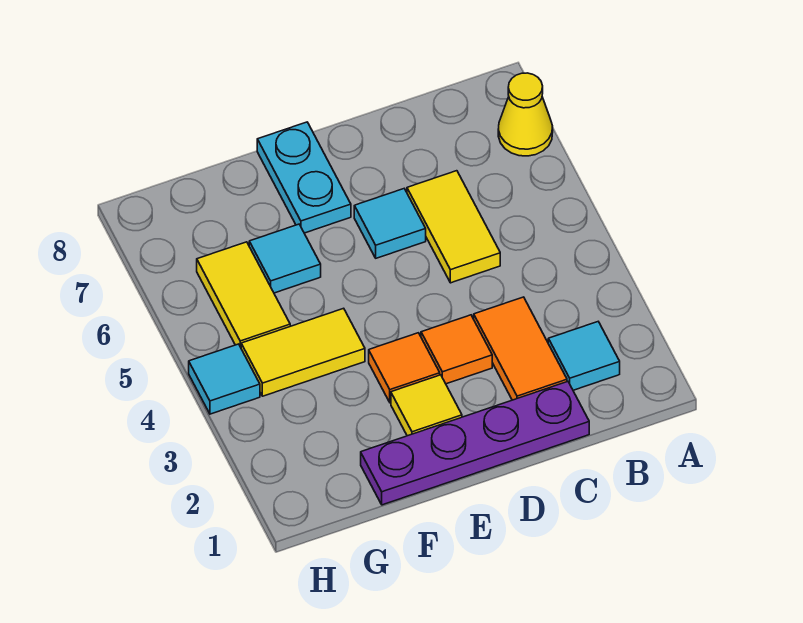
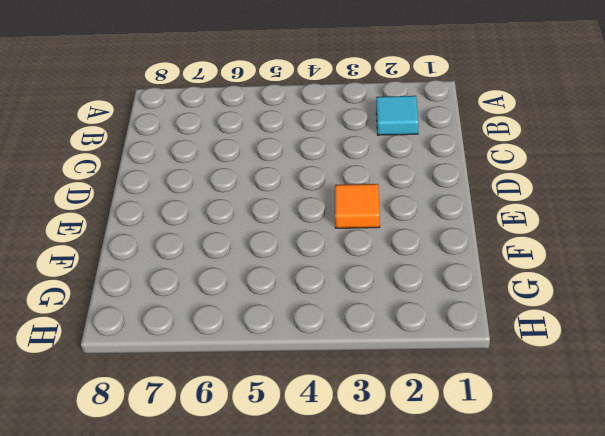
none -> yellow 1x1 cone [498,73,553,156]
none -> purple 1x4 plate [361,382,589,505]
none -> orange 1x2 tile [474,297,567,400]

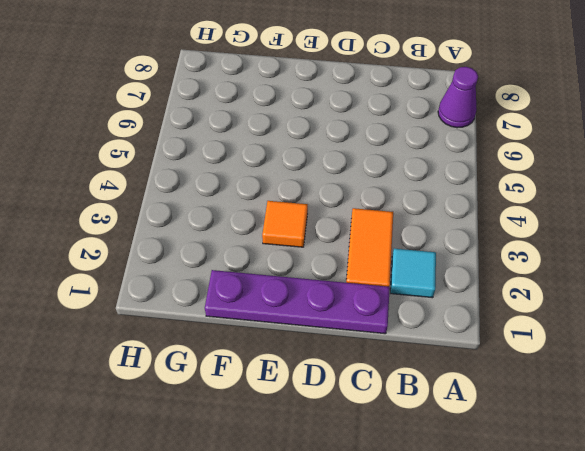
purple 1x1 cone [438,67,478,128] -> yellow 1x1 cone [498,73,553,156]
none -> yellow 1x2 tile [407,171,500,283]
none -> orange 1x1 tile [421,315,492,384]
none -> cyan 1x1 tile [354,189,426,258]

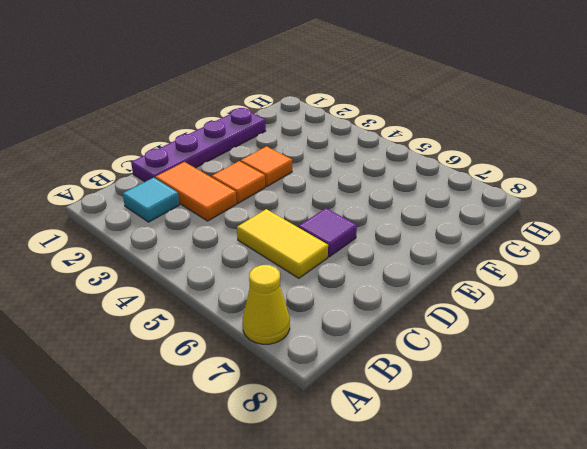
purple 1x1 tile [298,208,357,257] -> cyan 1x1 tile [354,189,426,258]
none -> yellow 1x1 tile [391,375,462,436]
none -> cyan 1x2 plate [257,122,351,233]
none -> yellow 1x2 tile [241,308,365,396]

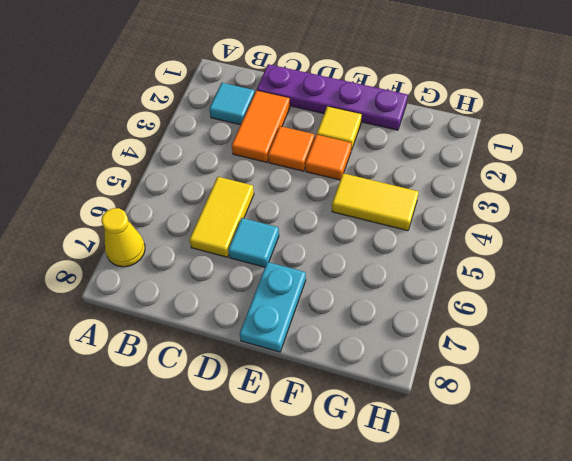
none -> cyan 1x1 tile [249,224,321,293]
none -> yellow 1x2 tile [197,242,290,347]
none -> cyan 1x1 tile [189,344,260,414]

